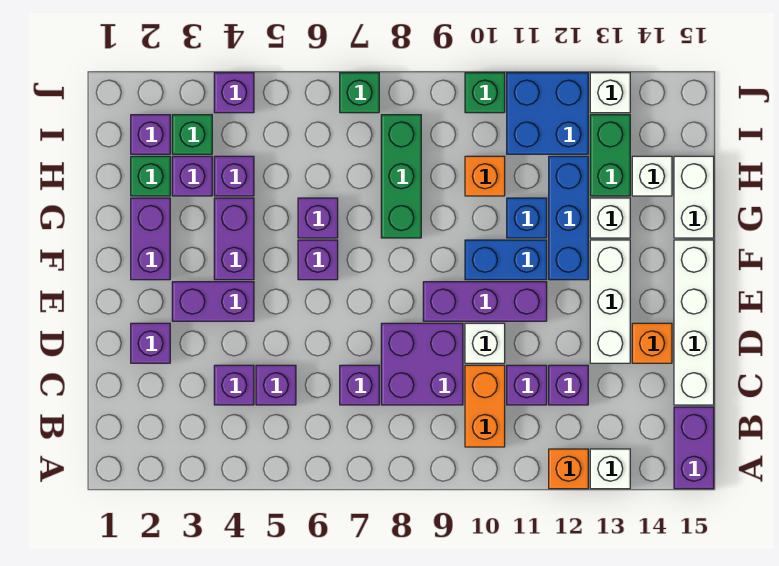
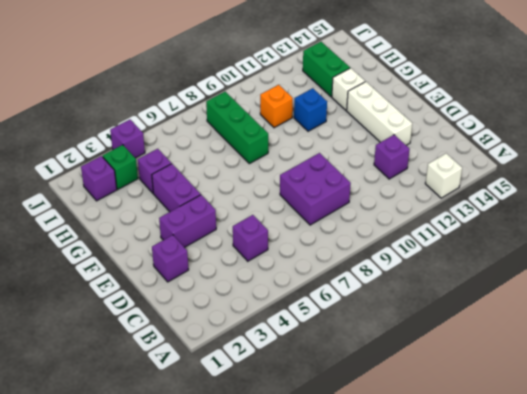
none -> orange 1x1 brick [549,449,588,489]
none -> purple 1x2 brick [674,407,714,489]
none -> orange 1x2 brick [465,365,505,447]
none -> purple 1x1 brick [214,365,254,405]

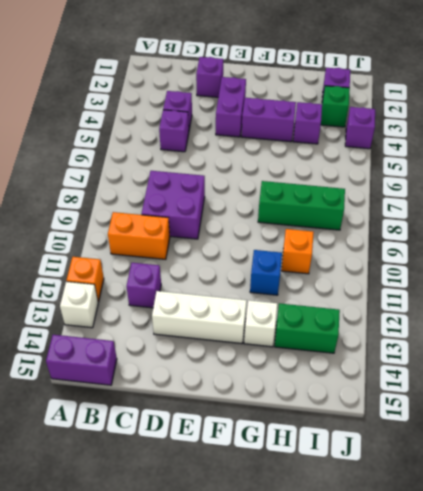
none -> purple 1x1 brick [340,365,379,405]
none -> purple 1x1 brick [507,365,547,405]
none -> white 1x4 brick [674,240,714,405]
none -> white 1x1 brick [465,323,505,363]

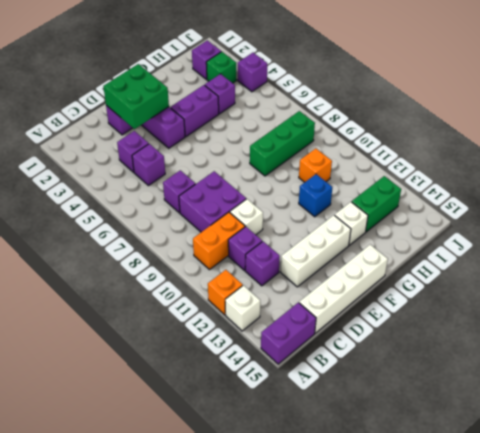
green 2x2 brick [103,64,169,129] -> none
none -> orange 1x1 brick [632,323,672,363]
none -> purple 1x3 brick [423,282,547,321]
none -> purple 1x2 brick [131,198,170,280]
none -> purple 1x1 brick [298,240,338,280]

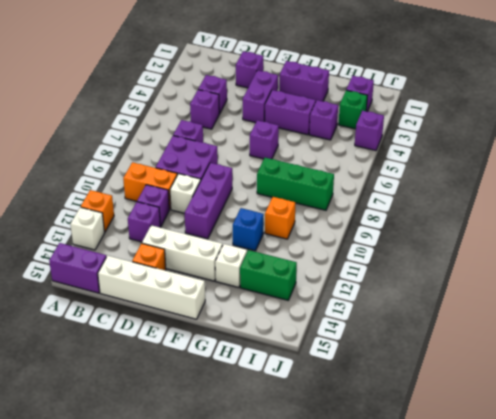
none -> blue 1x2 brick [465,240,547,280]
none -> blue 1x3 brick [549,156,588,280]
none -> purple 1x1 brick [298,198,338,238]
none -> white 1x2 brick [674,156,714,238]

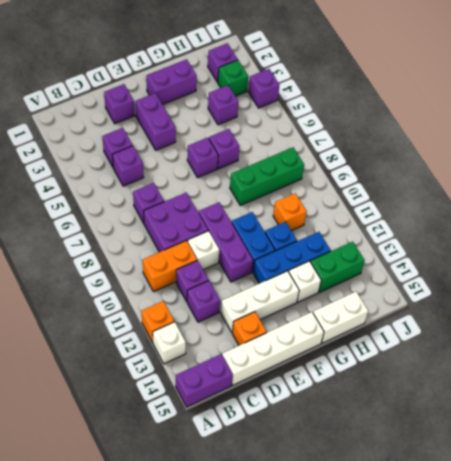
none -> purple 1x2 brick [214,198,254,280]
none -> green 1x1 brick [131,156,170,196]
none -> purple 1x1 brick [172,156,212,196]
none -> white 1x1 brick [632,156,672,196]

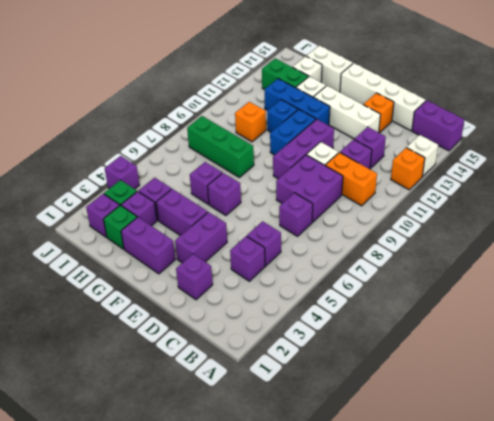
none -> blue 2x2 brick [507,73,588,154]
none -> green 1x1 brick [340,73,379,113]
none -> green 1x1 brick [465,73,505,113]
none -> white 1x1 brick [590,73,630,113]

